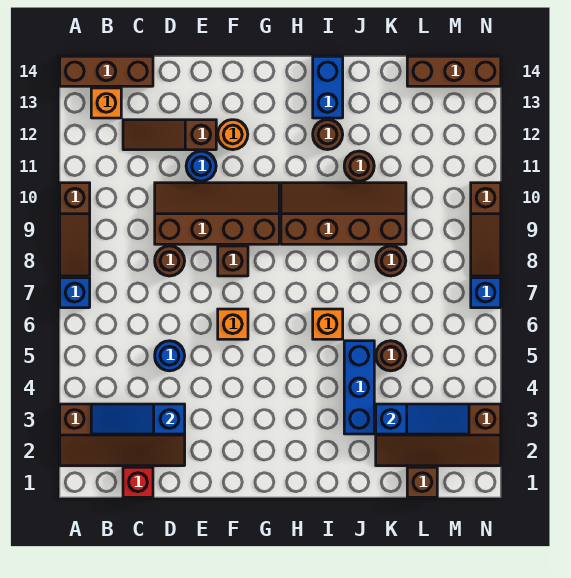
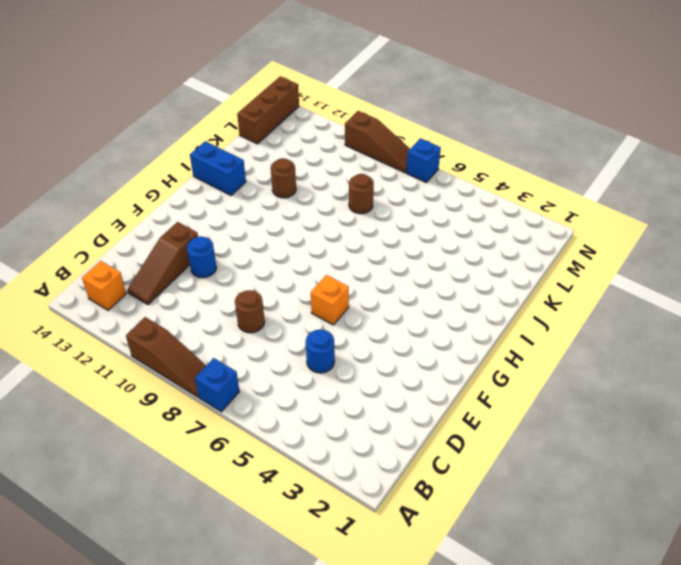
none -> brown 2x4 slope [60,404,185,466]
none -> brown 1x3 brick [60,56,153,86]
none -> red 1x1 brick [123,467,153,497]

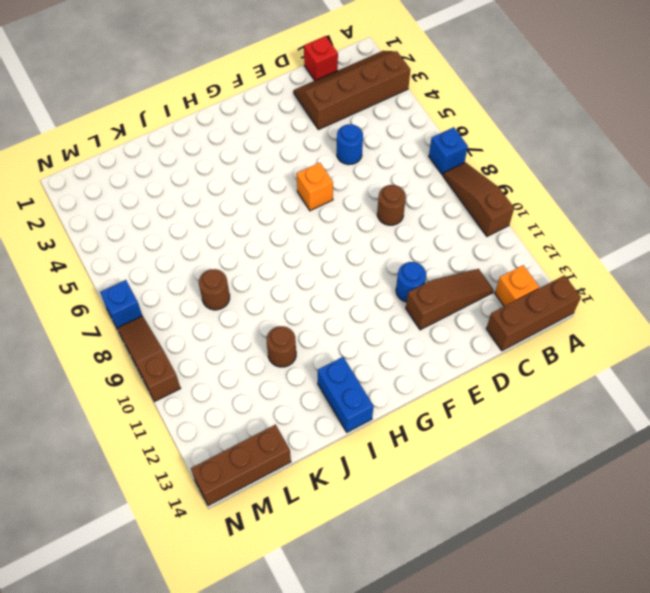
none -> brown 2x4 slope [155,183,279,244]
none -> brown 1x1 brick [218,246,248,276]
none -> orange 1x1 round brick [218,120,248,150]

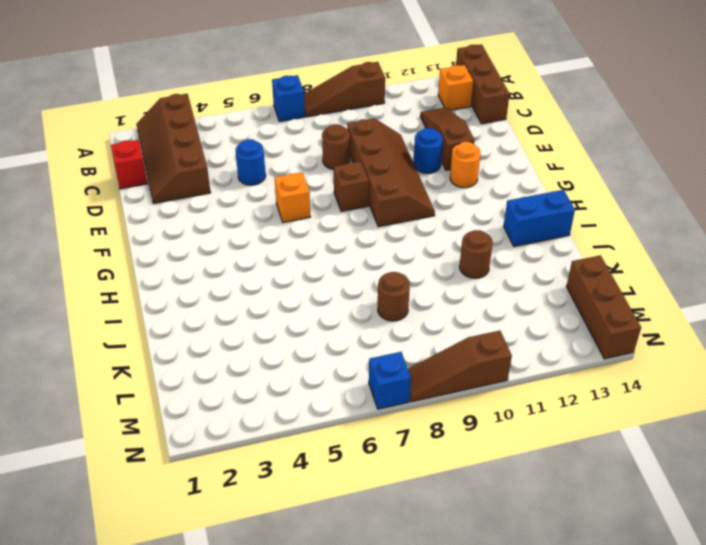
none -> brown 2x4 slope [281,183,406,244]
none -> orange 1x1 brick [313,309,343,339]
none -> brown 1x1 round brick [313,120,343,150]

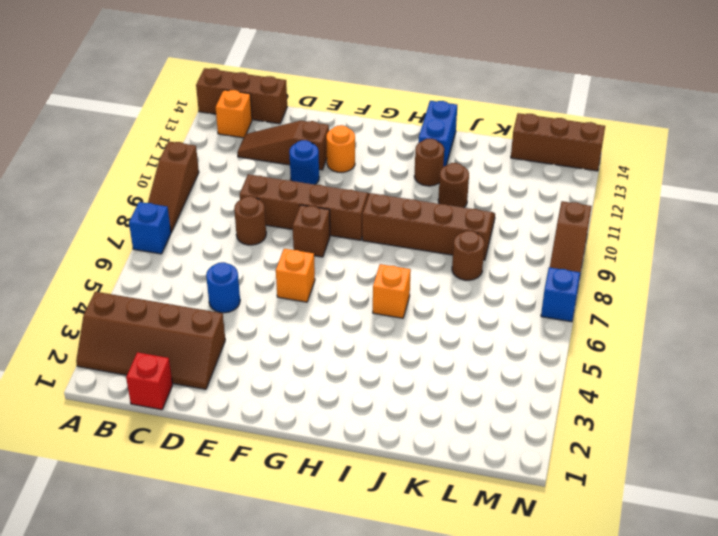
none -> blue 1x3 brick [344,341,374,434]
none -> brown 2x4 slope [376,404,501,466]
none -> brown 1x1 round brick [376,341,406,371]

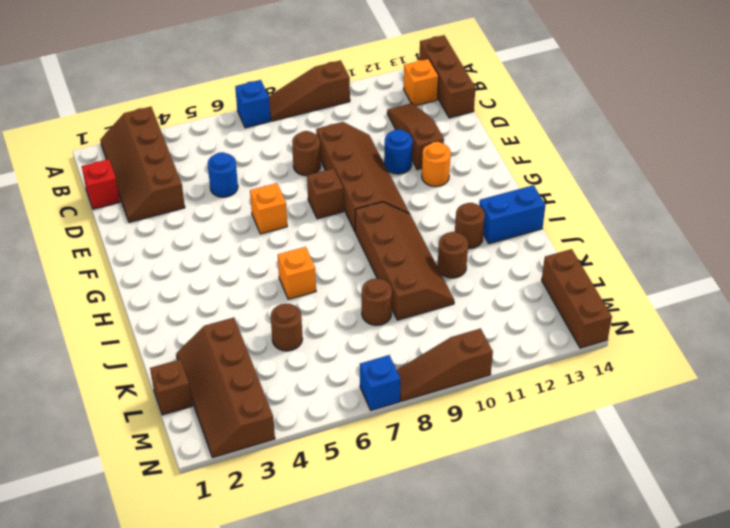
none -> blue 1x3 brick [344,341,374,434]
none -> blue 1x3 slope [91,404,185,434]
none -> blue 1x3 slope [376,404,469,434]

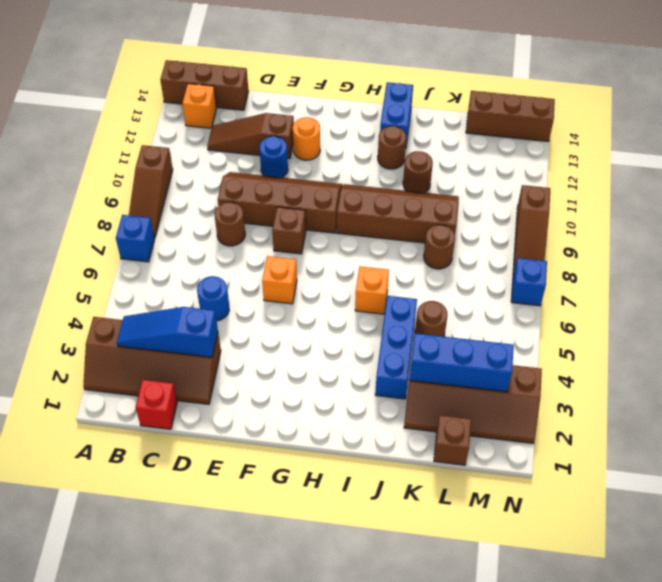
blue 1x3 brick [409,333,514,392] -> blue 1x3 slope [376,404,469,434]

